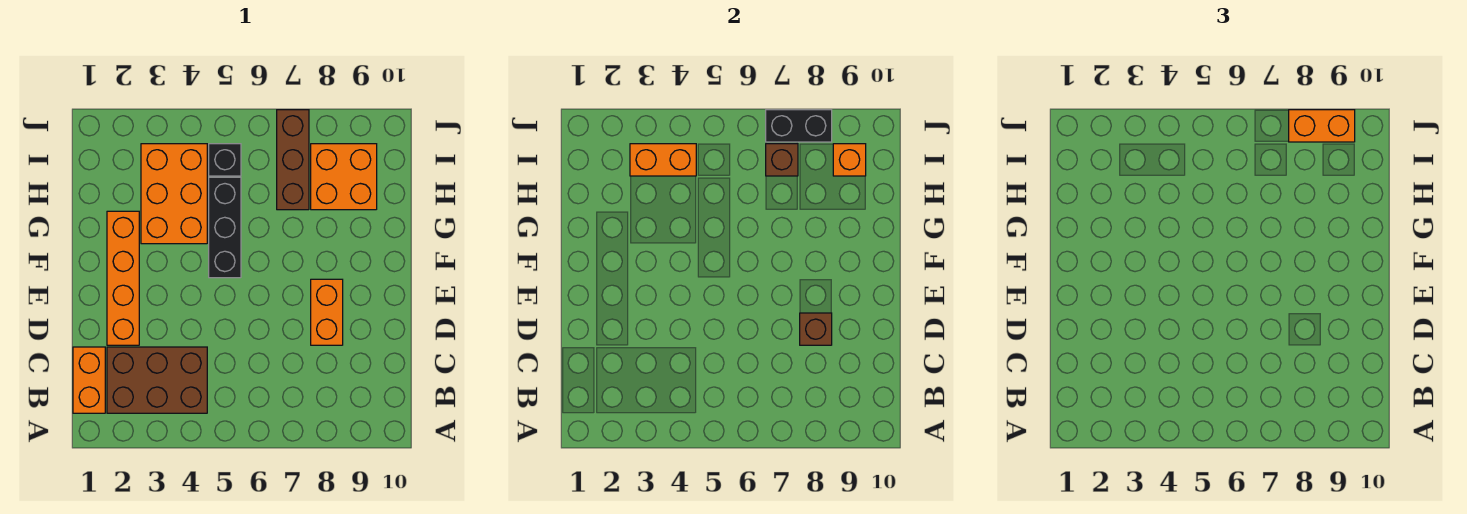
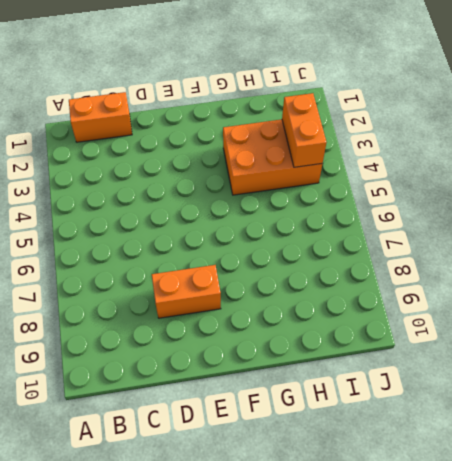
none -> brown 2x3 brick [107,347,207,413]
none -> orange 1x4 brick [107,211,139,345]
none -> black 1x3 brick [209,177,241,278]

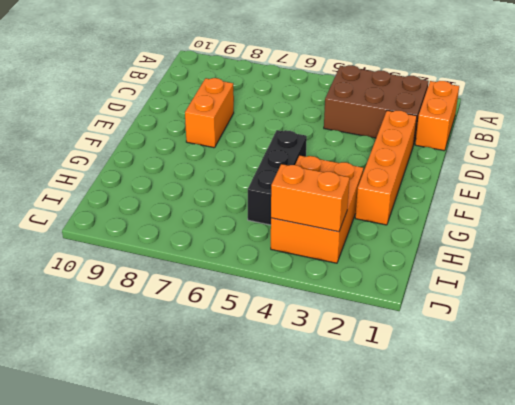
none -> brown 1x3 brick [277,110,309,210]
none -> orange 2x2 brick [311,144,377,210]
none -> black 1x1 brick [209,144,241,176]

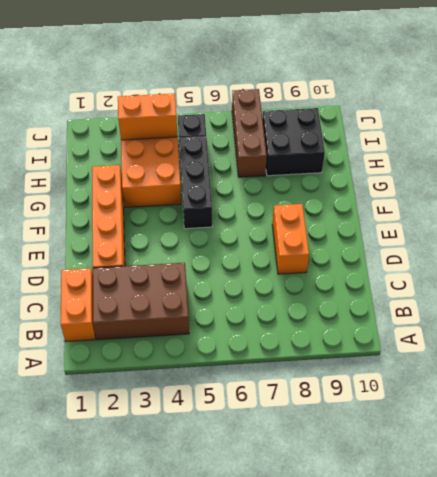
black 2x2 brick [262,108,325,176] -> orange 2x2 brick [311,144,377,210]
none -> brown 1x1 brick [800,313,832,345]
none -> brown 1x1 brick [766,144,798,176]
none -> orange 1x1 brick [833,144,866,176]

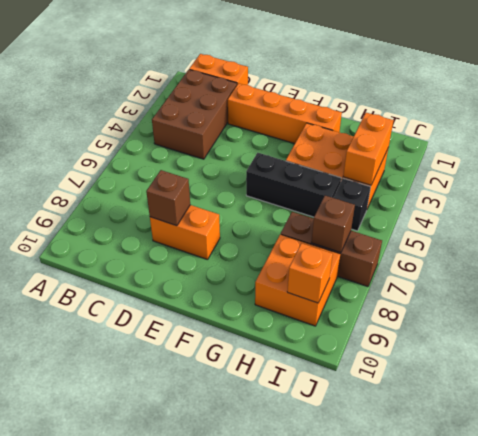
none -> black 1x2 brick [766,110,832,142]
none -> orange 1x2 brick [1289,110,1355,142]

